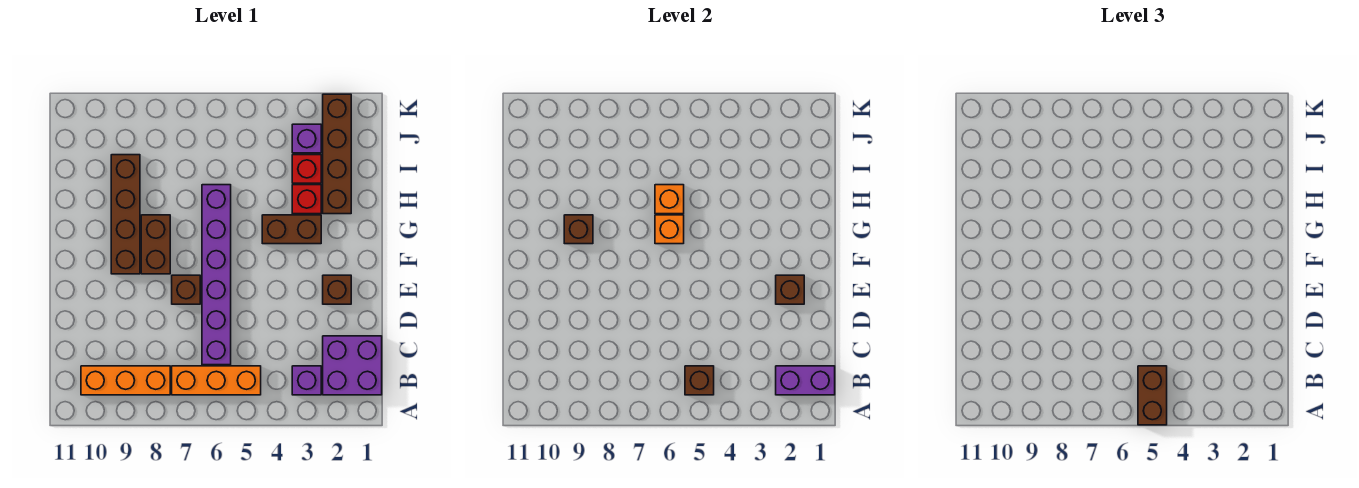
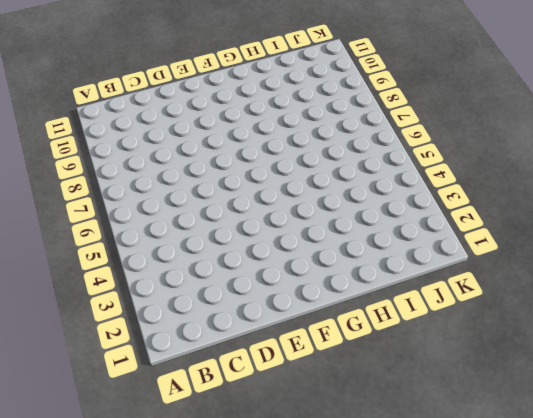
none -> purple 2x2 brick [323,336,382,395]
none -> purple 1x1 brick [292,366,321,395]
none -> orange 1x3 brick [172,366,261,395]

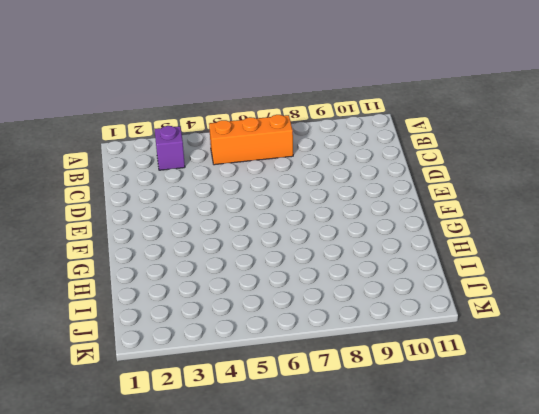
none -> purple 2x2 brick [323,336,382,395]
none -> orange 1x3 brick [81,366,170,395]
none -> purple 1x6 brick [202,185,231,365]

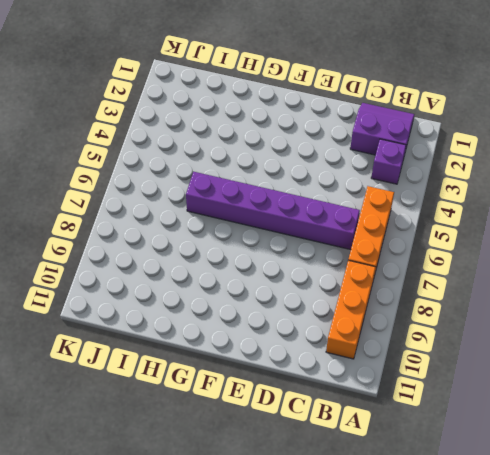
purple 2x2 slope [350,103,414,155] -> purple 2x2 brick [323,336,382,395]
none -> brown 1x1 brick [323,275,351,304]
none -> brown 1x1 brick [172,275,200,304]
none -> brown 1x2 brick [141,215,170,274]

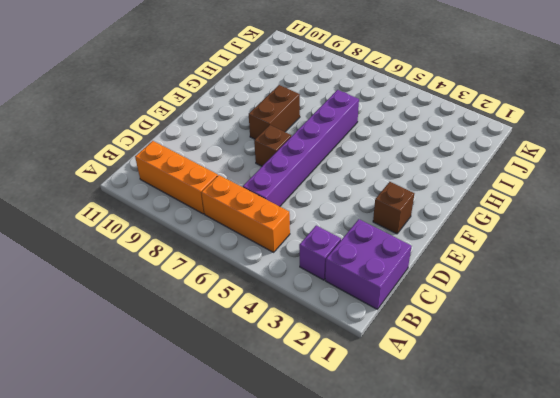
none -> brown 1x4 brick [111,155,140,274]
none -> brown 1x2 brick [262,215,321,244]
none -> brown 1x4 brick [323,94,351,214]

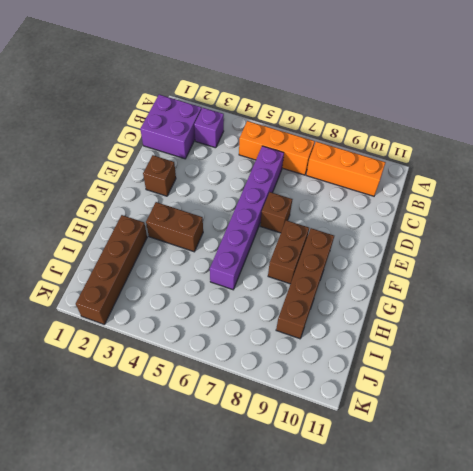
none -> red 1x1 brick [292,185,321,214]
none -> red 1x1 brick [292,155,321,183]
none -> purple 1x1 brick [292,124,321,153]

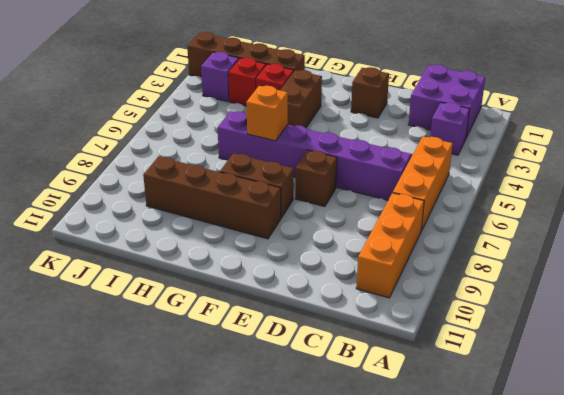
none -> purple 1x2 brick [776,366,835,395]
none -> brown 1x1 brick [685,366,714,395]
none -> brown 1x1 brick [776,275,804,304]

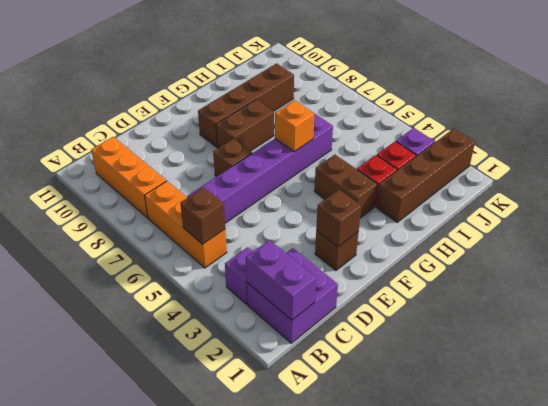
none -> brown 1x1 brick [564,215,593,244]
none -> orange 1x1 brick [655,185,684,214]
none -> brown 1x2 brick [1138,366,1167,425]

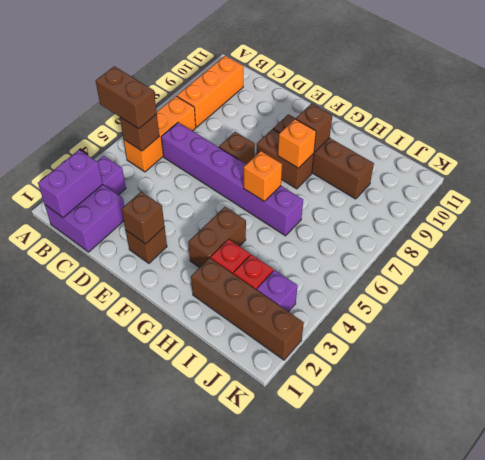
orange 1x1 brick [278,119,316,168] -> orange 1x1 brick moved to [655,185,684,214]

